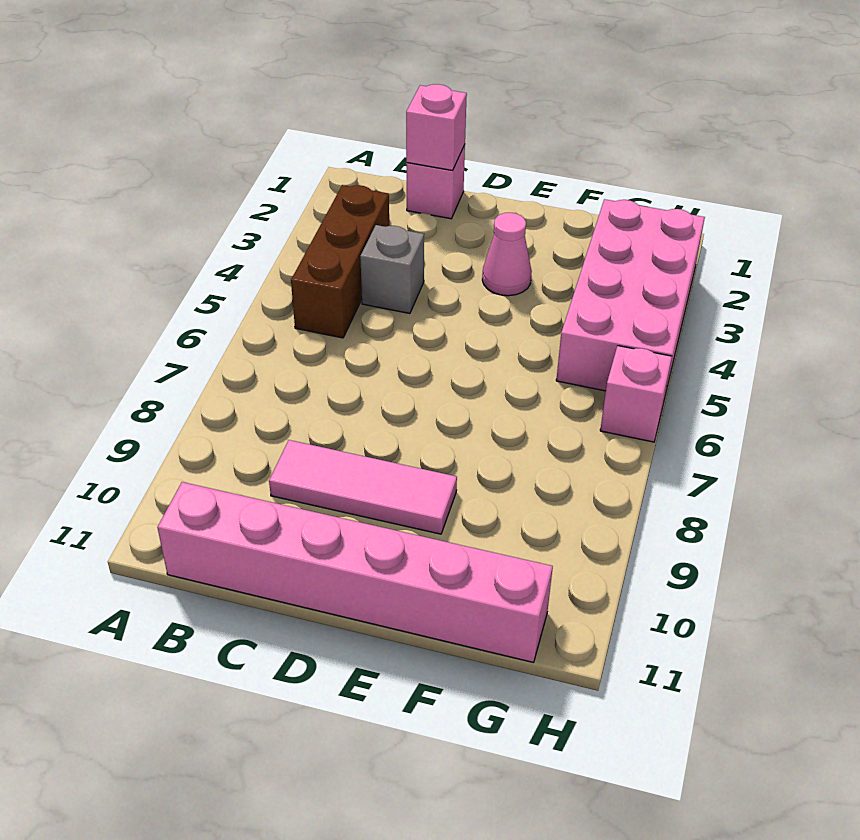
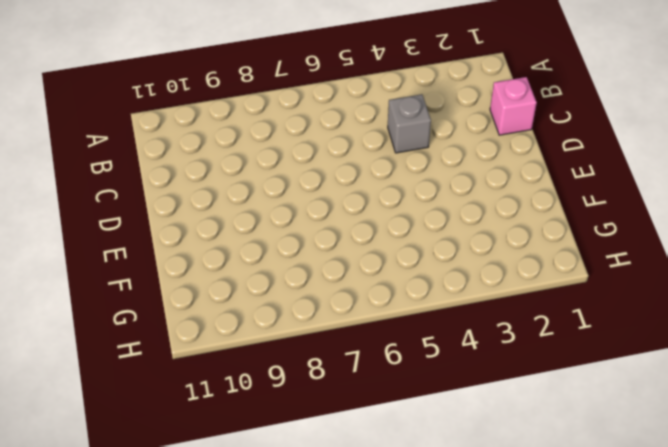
none -> brown 1x3 brick [291,185,389,338]
none -> pink 1x6 brick [157,482,553,662]

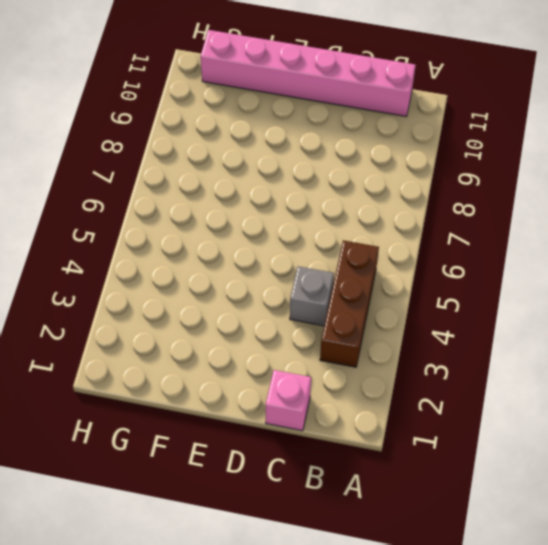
none -> pink 1x3 tile [269,440,457,534]
none -> pink 1x1 cone [482,213,532,296]

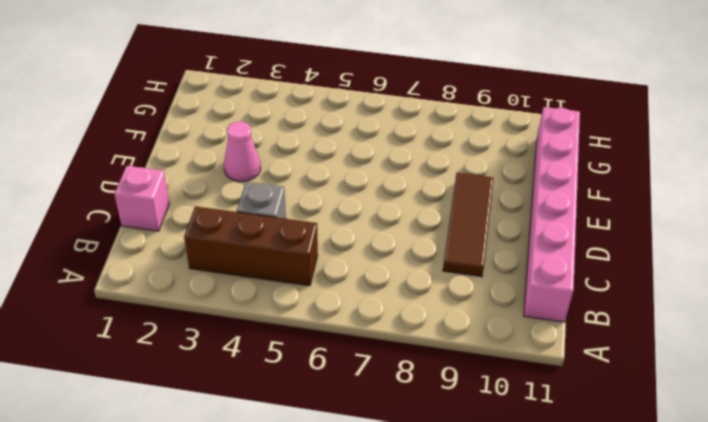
brown 1x3 tile [443,173,494,277] -> pink 1x3 tile [269,440,457,534]
none -> pink 2x4 brick [556,199,705,394]
none -> pink 1x1 brick [600,346,672,442]

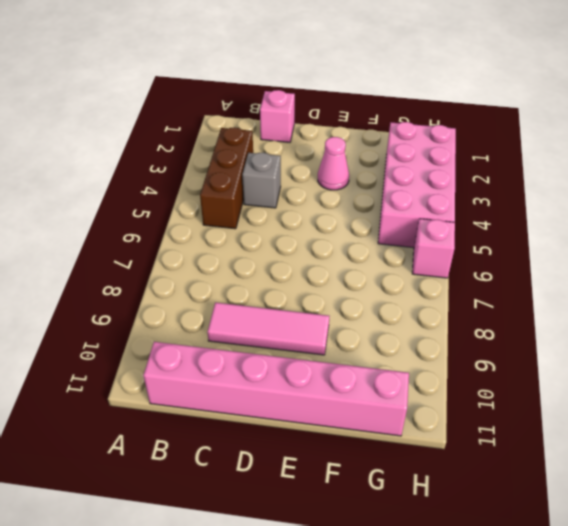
none -> pink 1x1 brick [406,84,467,170]

